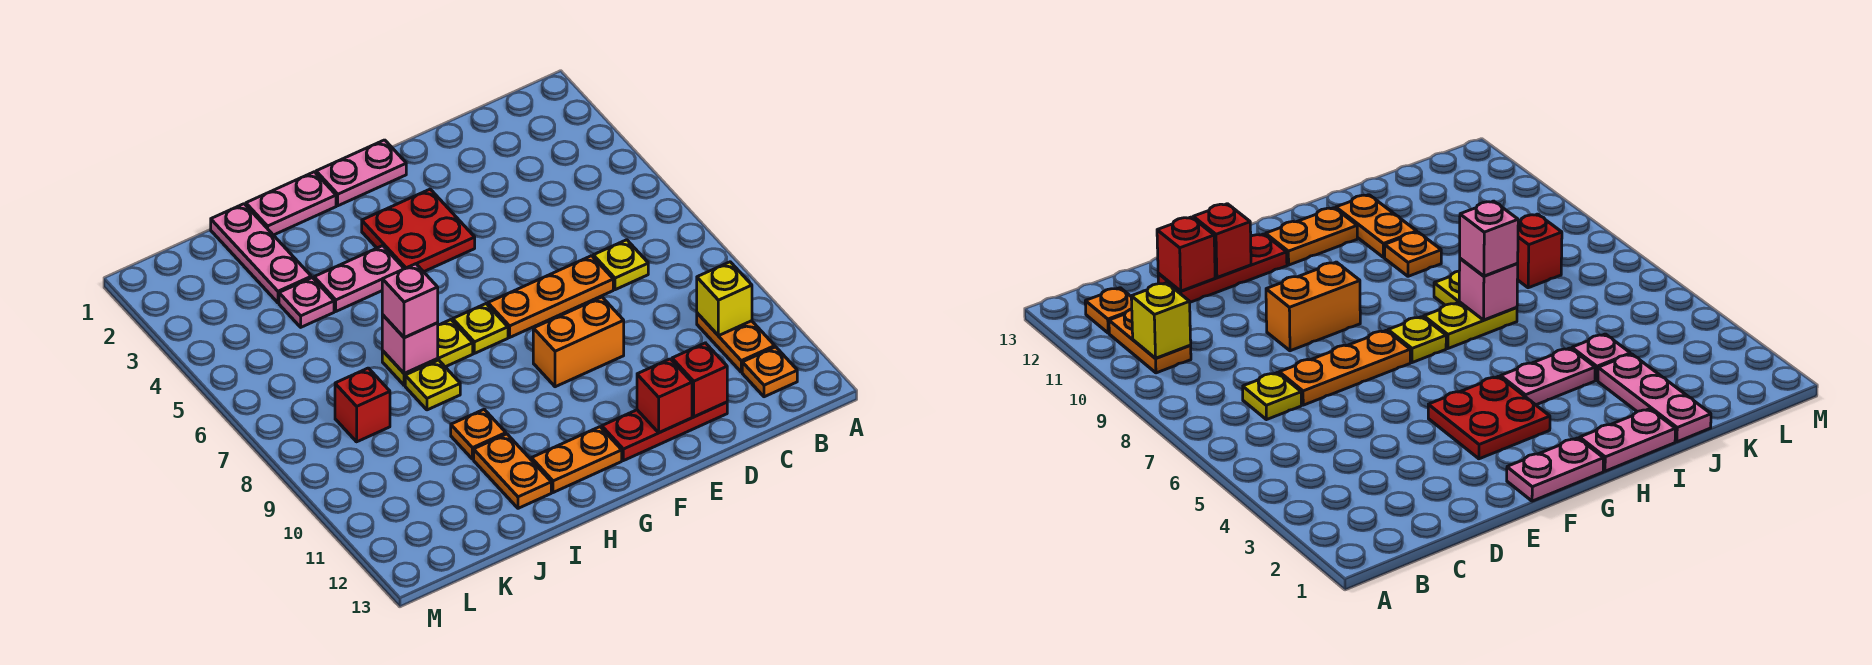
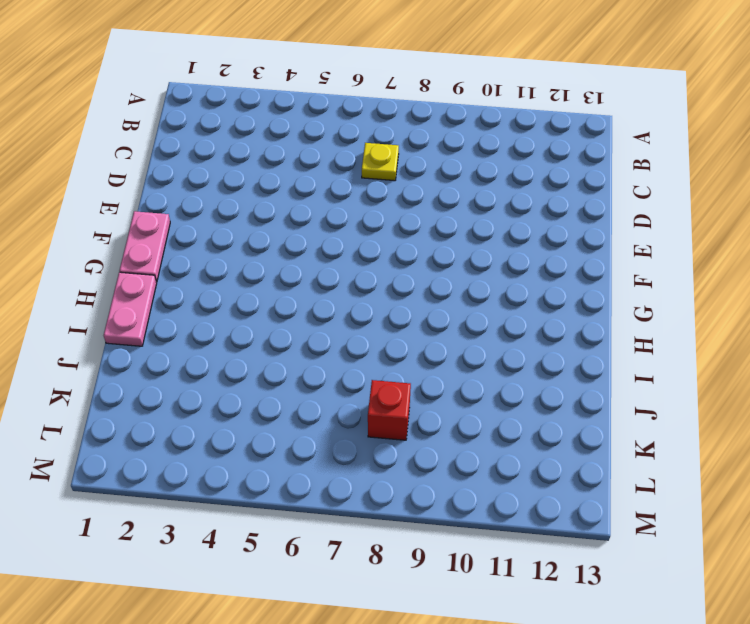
none -> orange 1x2 plate [697,313,775,372]
none -> orange 1x1 plate [742,347,797,397]
none -> orange 1x3 plate [488,256,613,337]

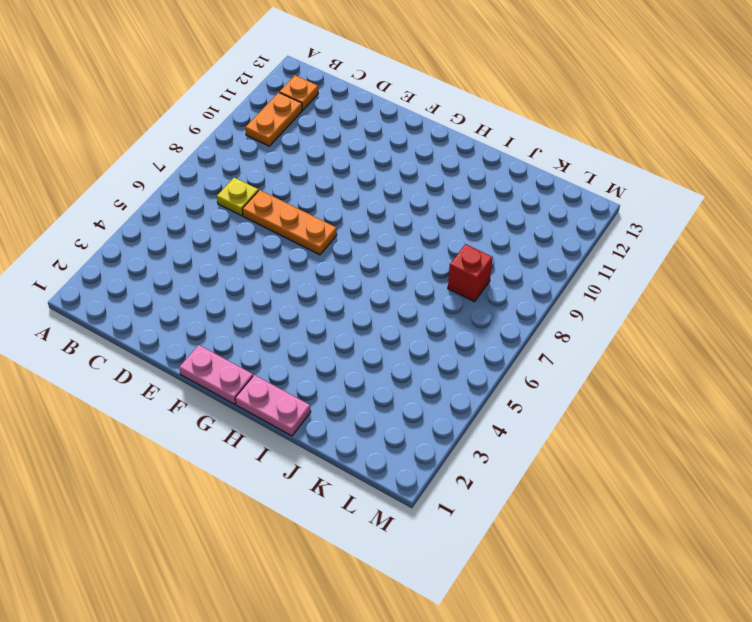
none -> red 1x3 plate [602,402,727,461]
none -> orange 1x2 brick [533,297,624,387]
none -> red 2x2 plate [362,189,475,272]

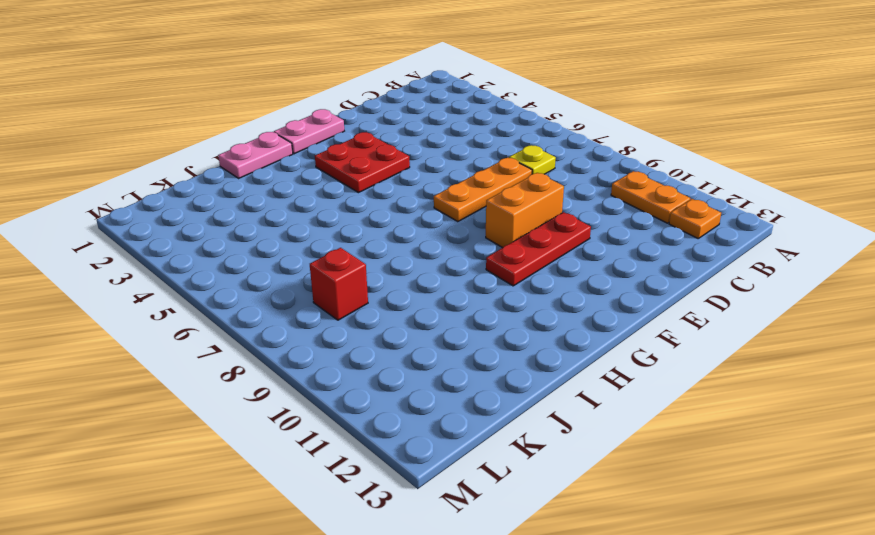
red 1x3 plate [486,212,591,286] -> red 1x3 plate moved to [602,402,727,461]
none -> yellow 1x1 plate [453,304,508,353]
none -> orange 1x2 plate [531,427,622,493]
none -> pink 1x2 plate [314,246,404,311]

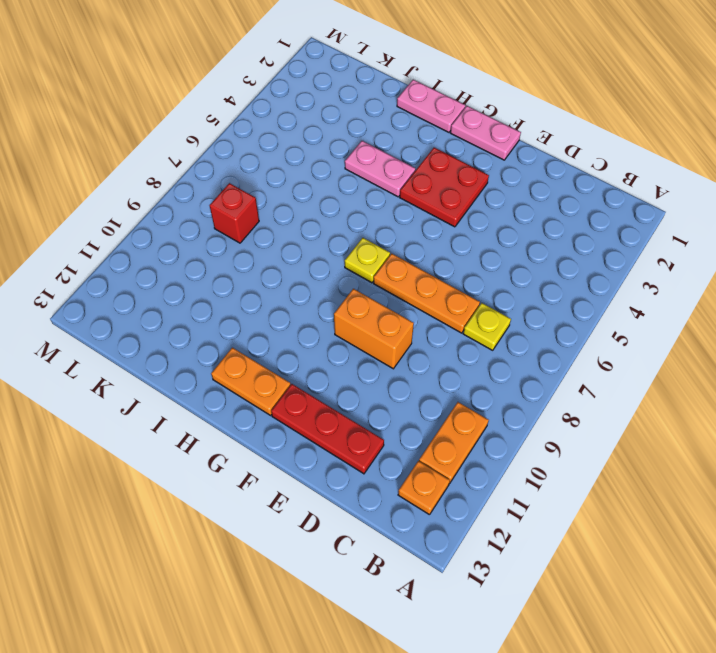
none -> yellow 1x2 plate [382,320,473,385]
none -> yellow 1x1 plate [405,360,460,410]
none -> orange 1x1 plate [451,409,506,459]

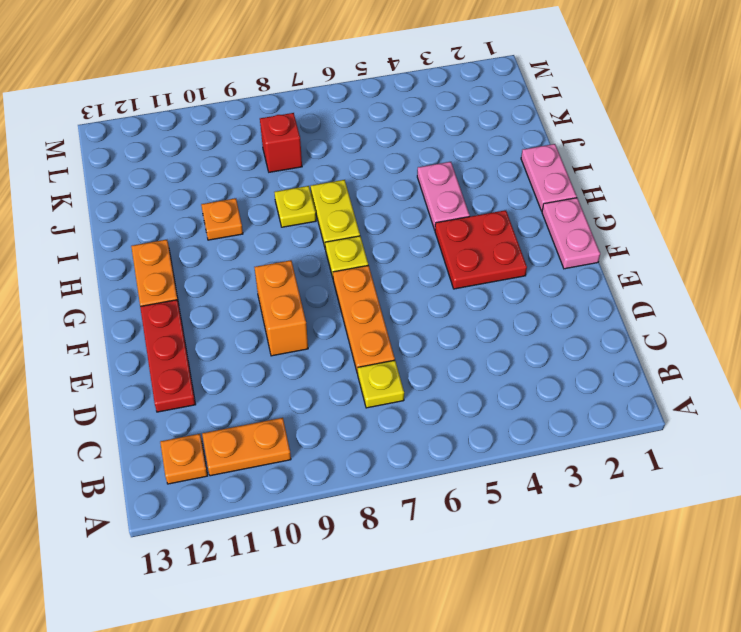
none -> orange 1x2 plate [474,434,551,508]
none -> pink 1x3 plate [211,204,311,303]
none -> pink 1x1 plate [279,278,334,327]

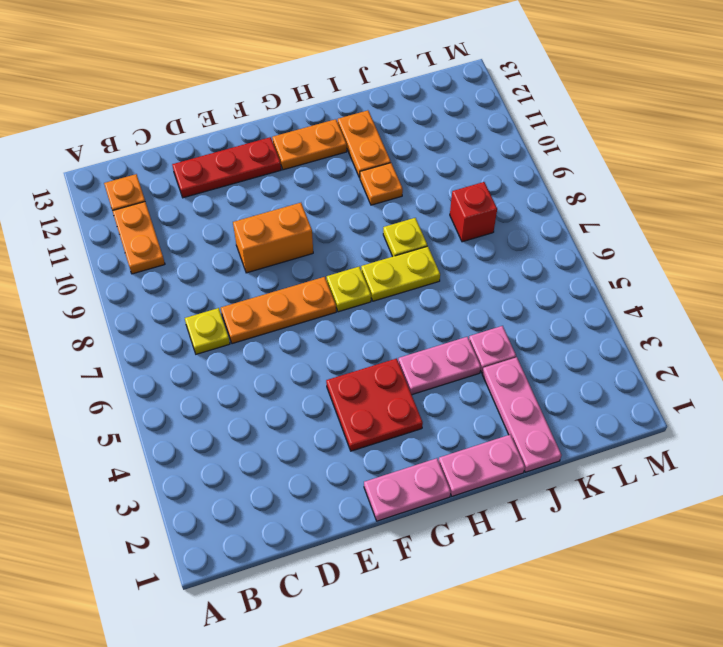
none -> yellow 1x1 brick [697,262,752,336]
none -> red 1x1 brick [672,343,727,417]
none -> red 1x1 brick [637,359,692,433]

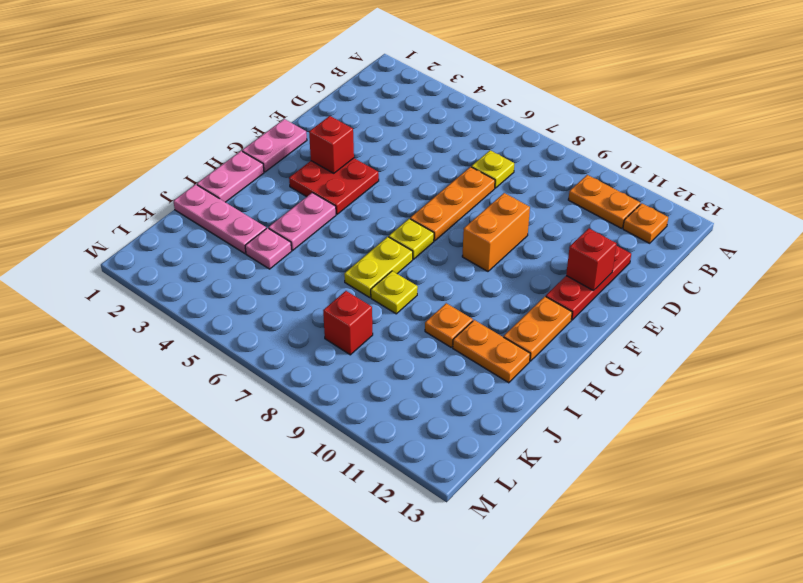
red 1x1 brick [309,116,354,173] -> red 1x1 brick moved to [672,343,727,417]
none -> yellow 1x1 brick [697,262,752,336]
none -> pink 1x1 brick [382,315,438,374]
none -> pink 1x1 brick [382,264,438,338]

